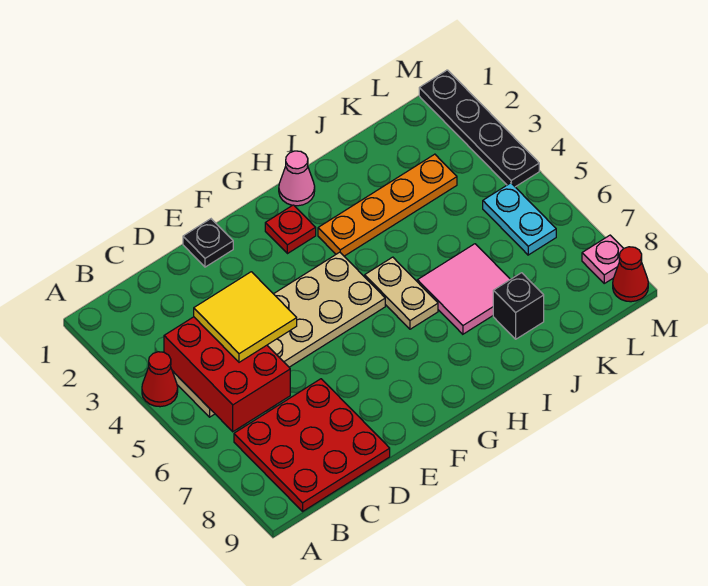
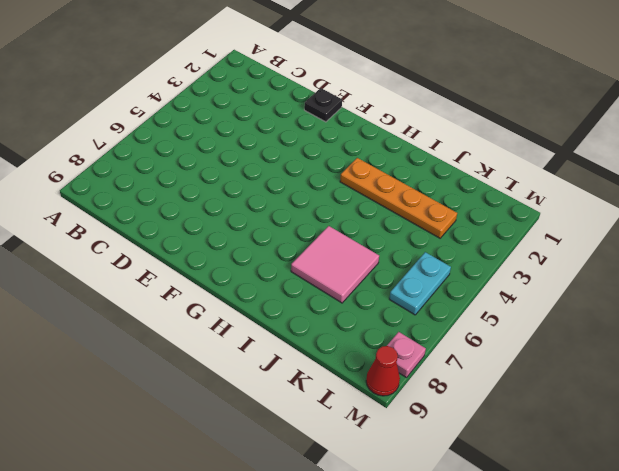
none -> red 1x1 cone [142,352,178,407]
none -> tan 2x6 plate [172,252,385,417]
none -> red 3x3 plate [234,379,390,511]

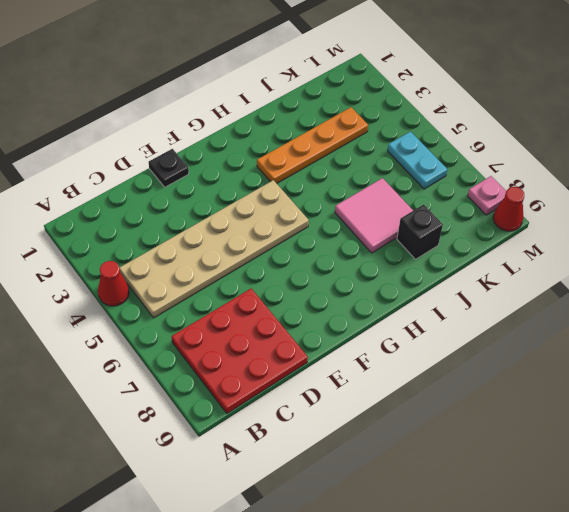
none -> red 1x1 plate [265,205,316,254]
none -> pink 1x1 cone [279,151,315,206]
none -> tan 1x2 plate [365,257,438,329]

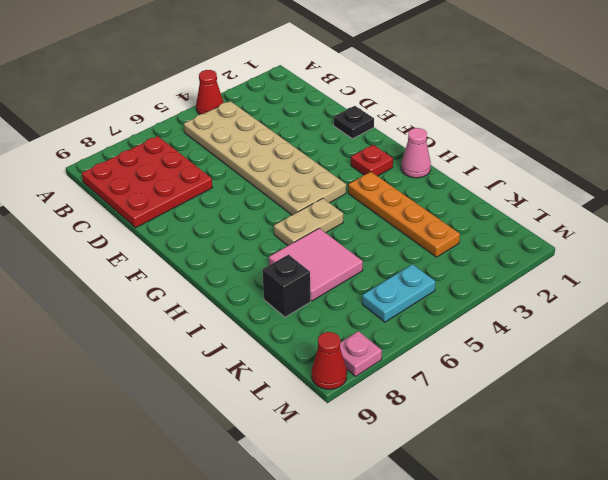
none -> black 1x4 plate [419,70,539,187]
none -> red 2x3 brick [164,317,290,432]
none -> yellow 2x2 tile [194,272,297,362]

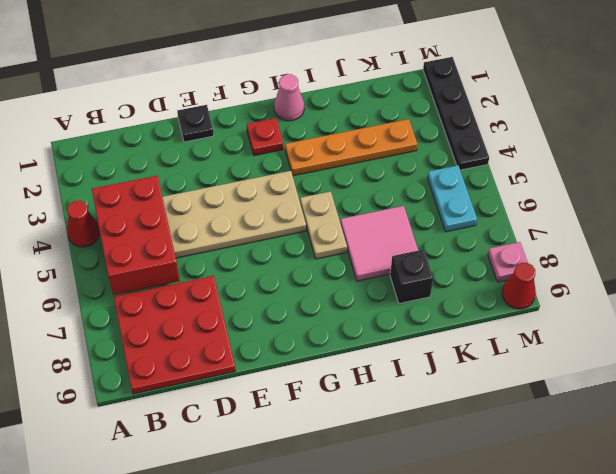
none -> yellow 2x2 tile [194,272,297,362]

